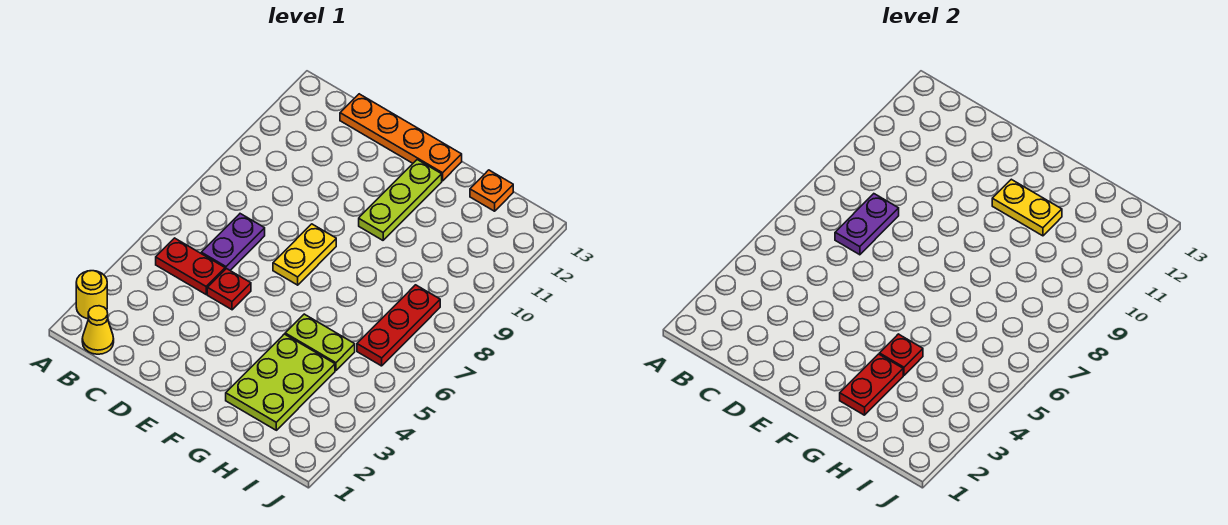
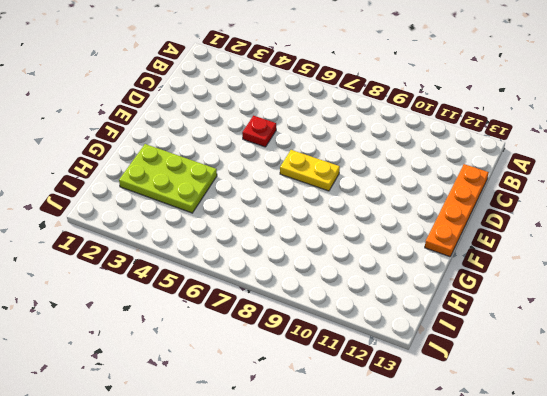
none -> yellow 1x1 round brick [76,271,107,319]
none -> yellow 1x1 cone [82,306,114,354]
none -> red 1x2 plate [156,238,225,294]

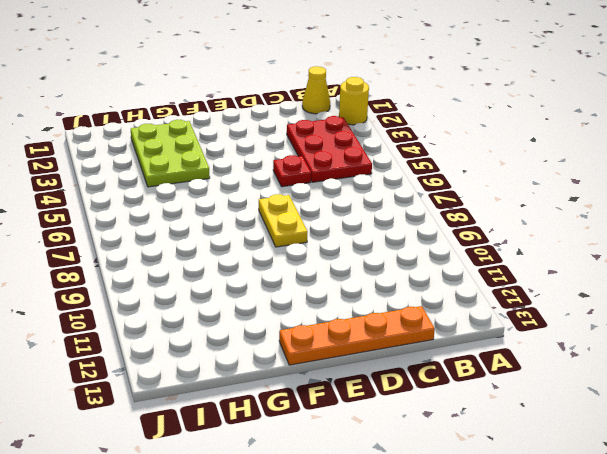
red 2x3 plate [287,116,372,182] -> red 1x2 plate [156,238,225,294]
none -> purple 1x2 plate [201,214,265,270]
none -> lime 1x3 plate [359,160,442,240]
none -> lime 1x2 plate [285,314,355,371]

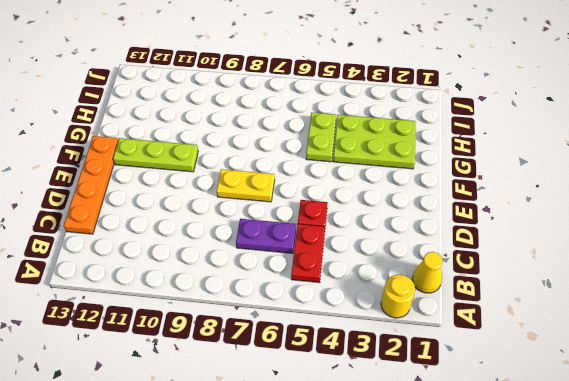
none -> orange 1x1 plate [470,170,513,211]
none -> red 1x3 plate [357,285,440,366]
none -> purple 1x2 plate [835,194,899,255]

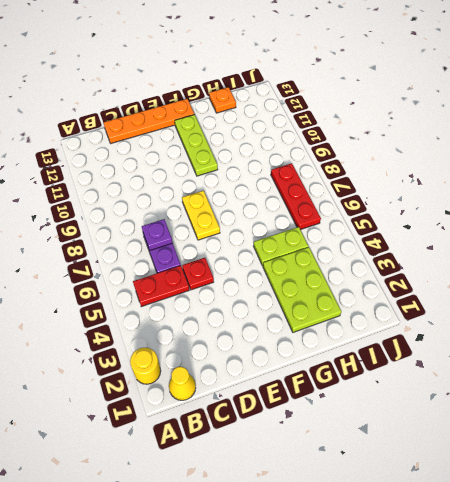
purple 1x1 plate [142,219,172,250] -> purple 1x2 plate [835,194,899,255]
none -> yellow 1x2 plate [992,179,1062,236]
none -> red 1x2 plate [840,354,903,415]
none -> red 1x1 plate [879,334,923,375]

